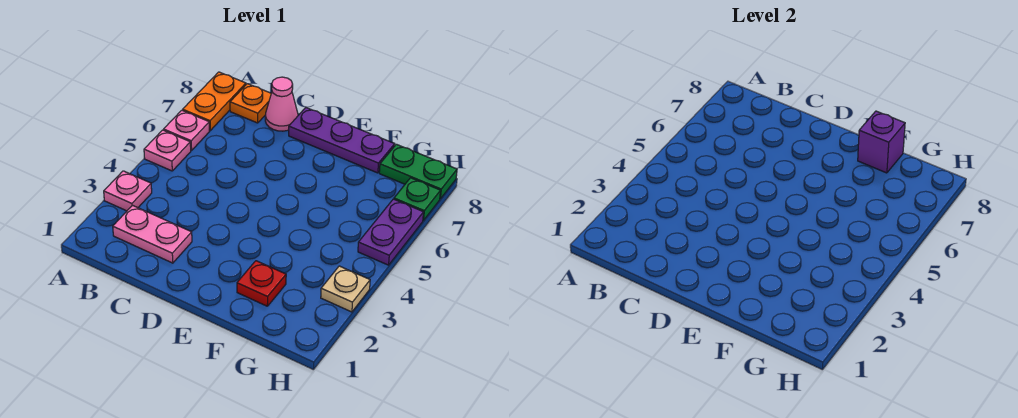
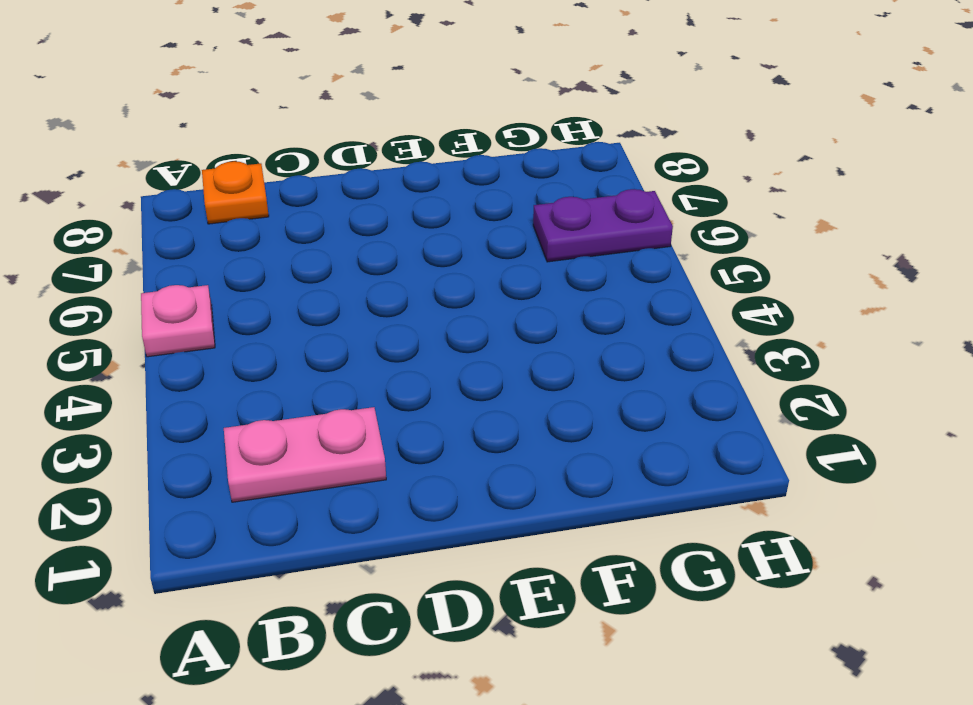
purple 1x2 plate [533,189,673,262] -> purple 1x2 plate turned to [358,199,424,265]
none -> pink 1x1 plate [104,171,152,211]
none -> pink 1x1 plate [164,110,209,151]
none -> orange 1x2 plate [183,72,246,130]

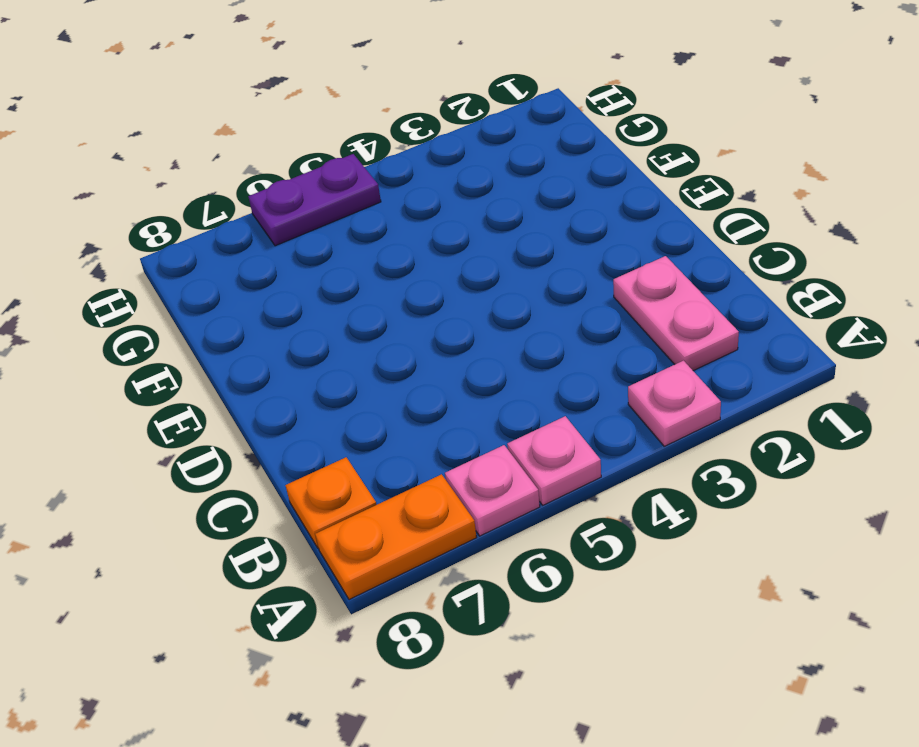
none -> pink 1x1 cone [265,77,298,131]
none -> purple 1x3 plate [289,108,395,173]
none -> red 1x1 plate [237,261,286,306]

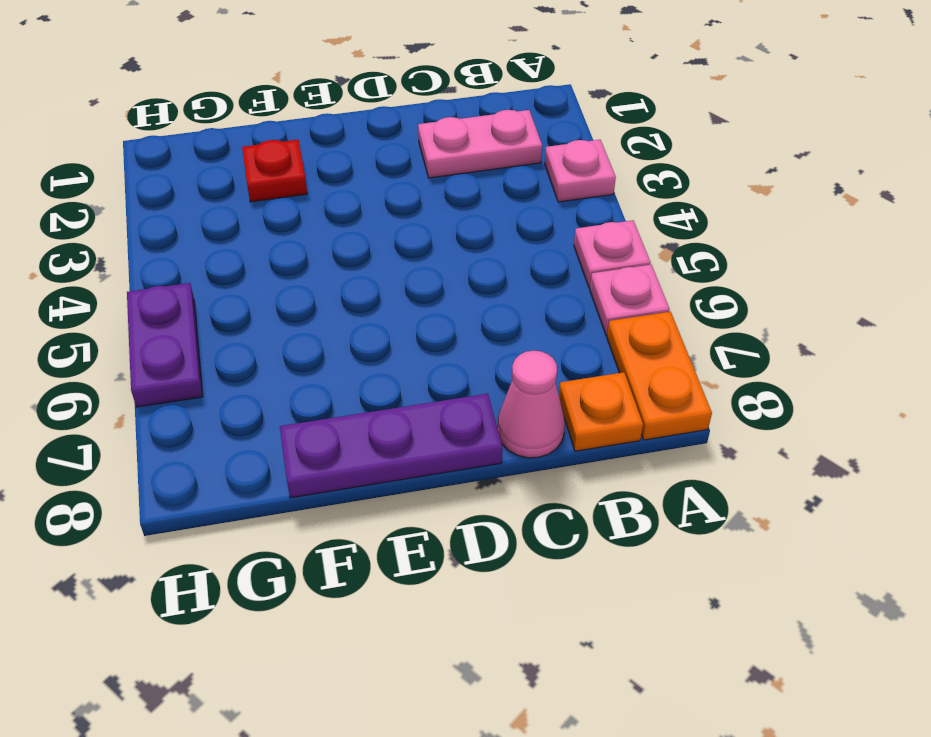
none -> green 1x2 plate [379,144,457,199]
none -> tan 1x1 plate [321,266,370,312]
none -> green 1x1 plate [394,178,441,221]

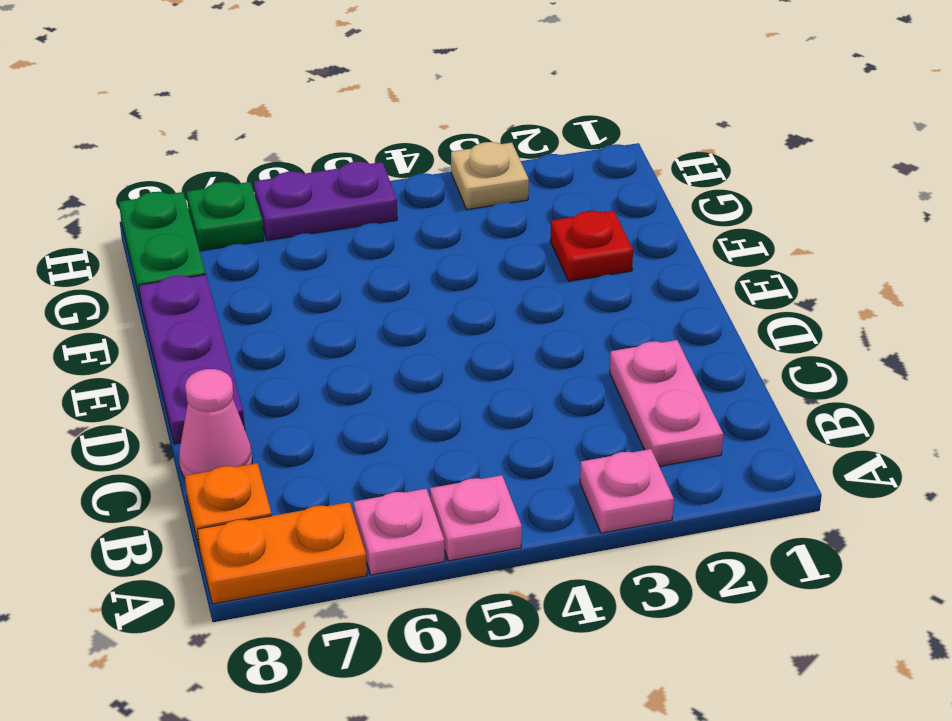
none -> purple 1x1 brick [858,111,905,173]

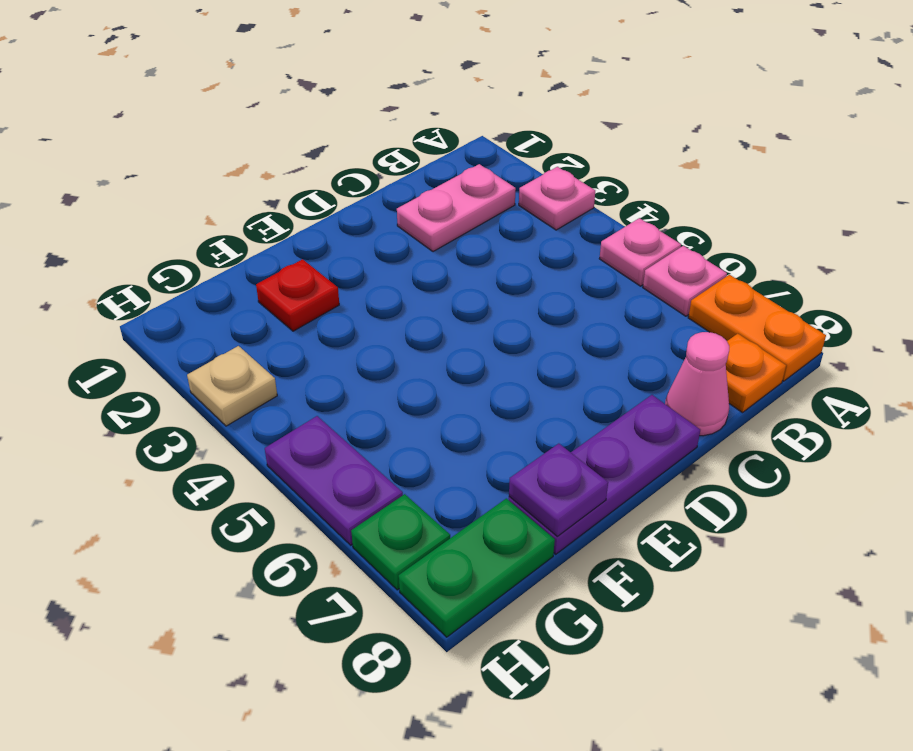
purple 1x1 plate [509,444,608,536] -> purple 1x1 brick [858,111,905,173]

